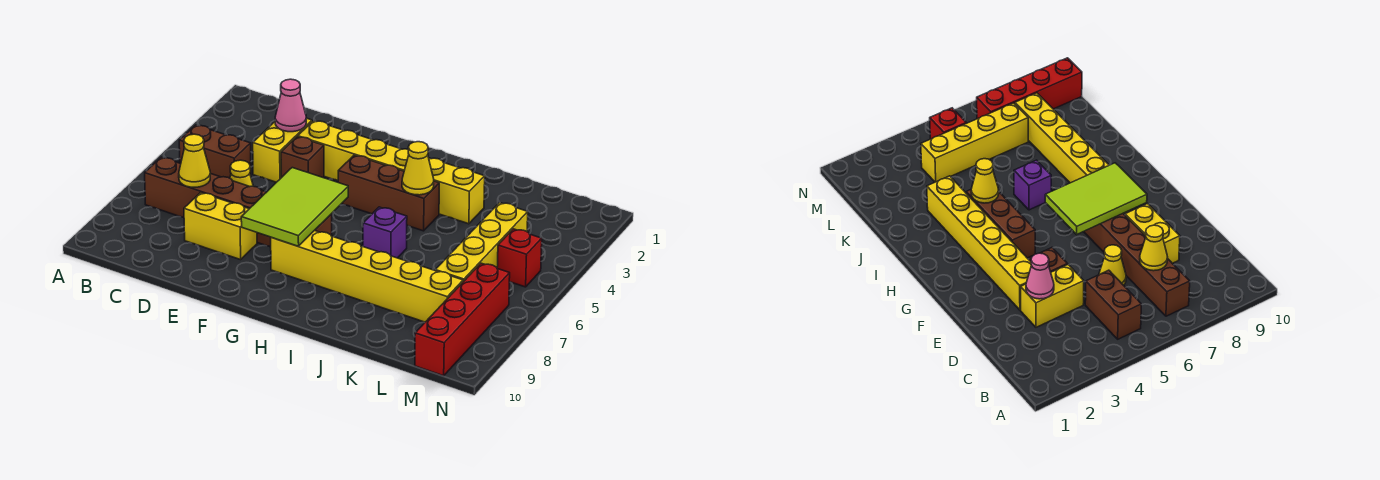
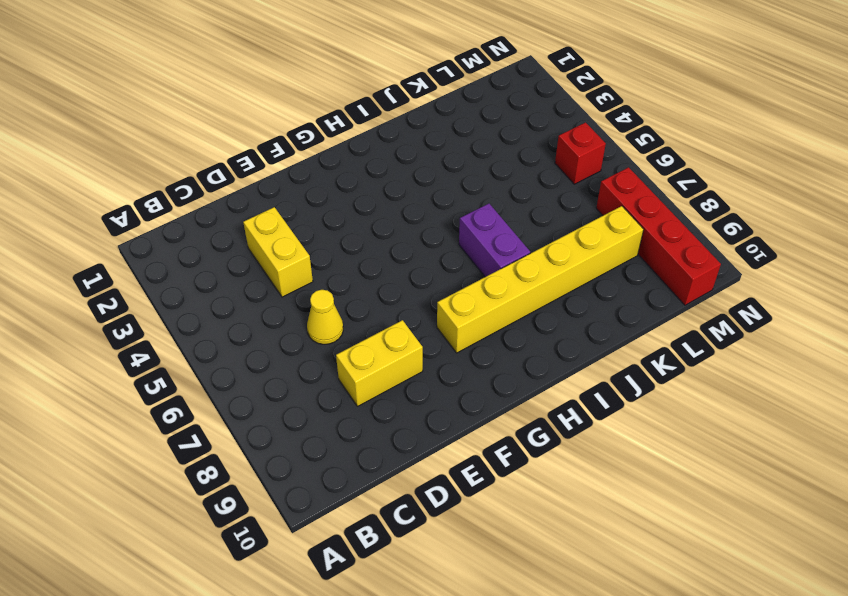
purple 1x2 brick [459,204,530,277] -> purple 1x1 brick [363,207,407,258]
none -> brown 1x2 brick [179,125,251,178]
none -> brown 1x6 brick [145,157,332,247]
none -> yellow 1x6 brick [298,121,485,224]

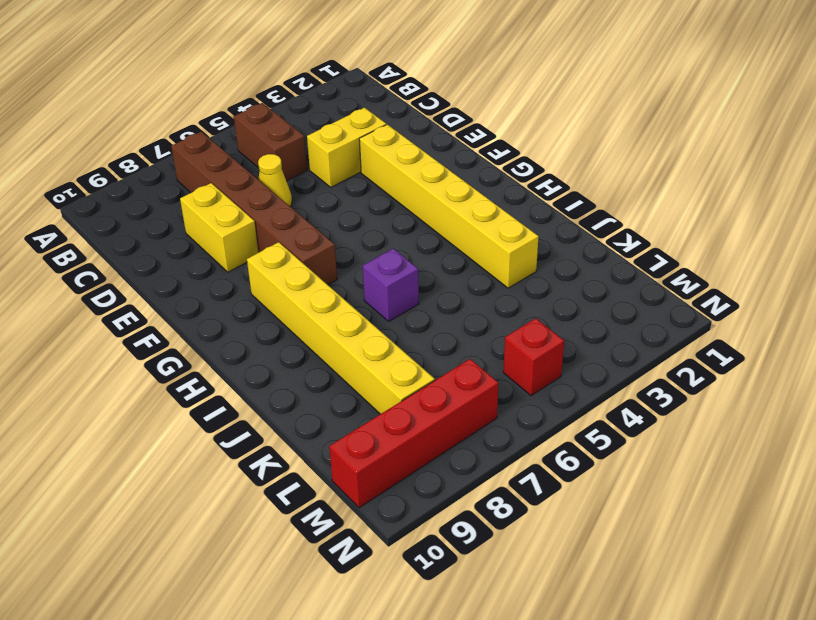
none -> brown 1x1 brick [281,137,324,178]
none -> brown 1x3 brick [338,155,439,231]
none -> yellow 1x4 brick [435,202,528,282]

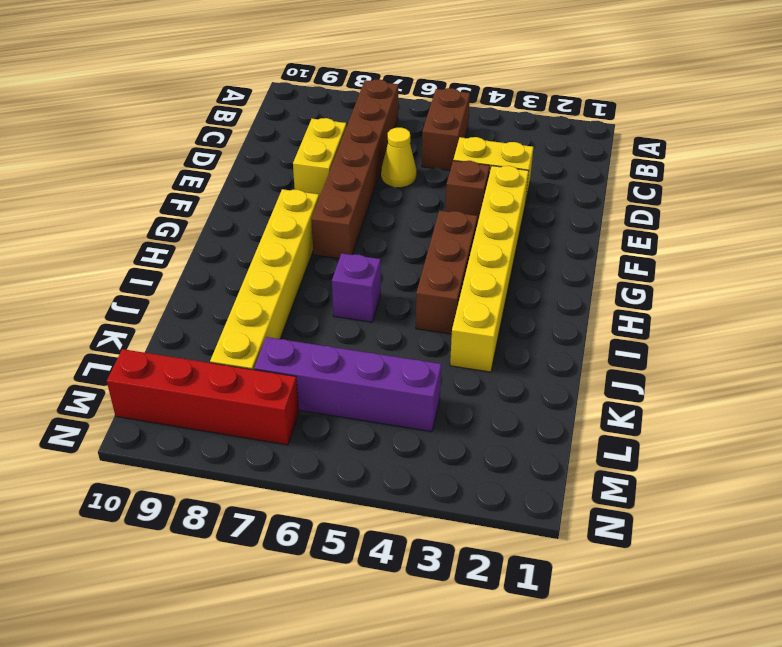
purple 1x4 brick [254,337,441,432] -> yellow 1x4 brick [435,202,528,282]
none -> red 1x1 brick [497,229,542,287]
none -> yellow 1x1 cone [179,134,210,187]
none -> pink 1x1 cone [275,79,306,132]

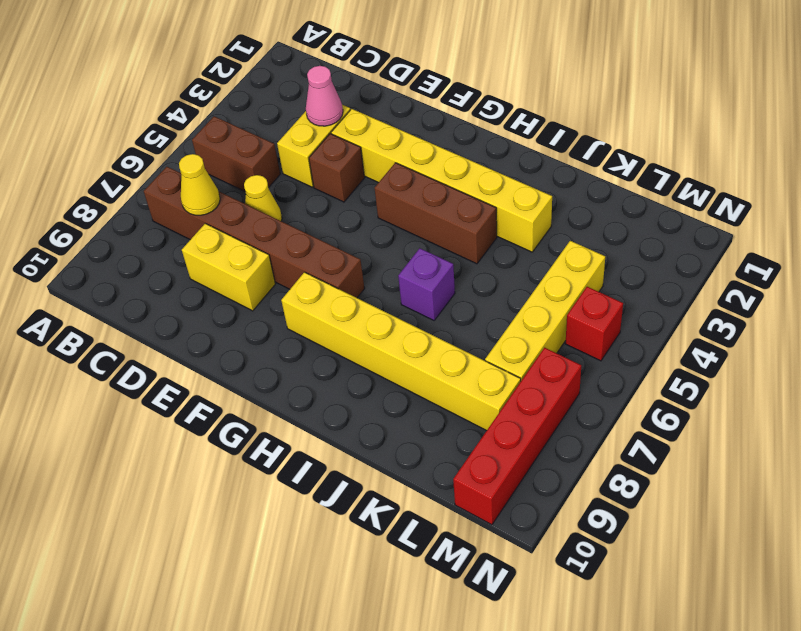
none -> lime 2x3 tile [241,168,348,246]
none -> yellow 1x1 cone [402,142,434,195]

